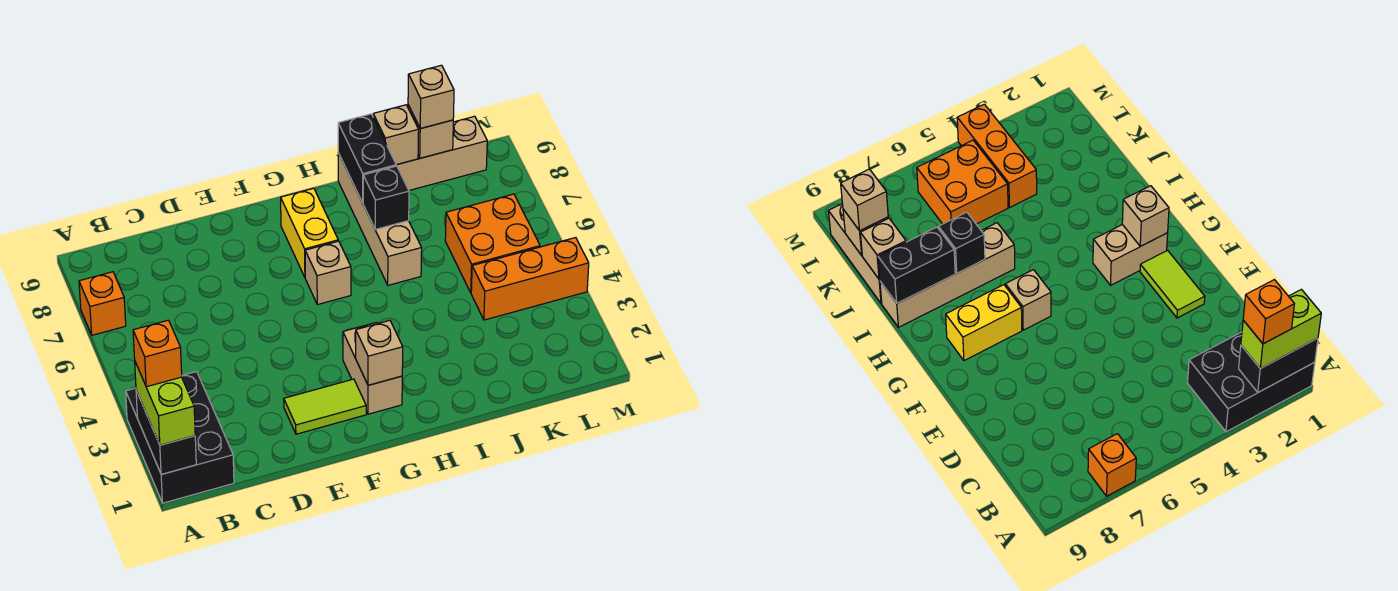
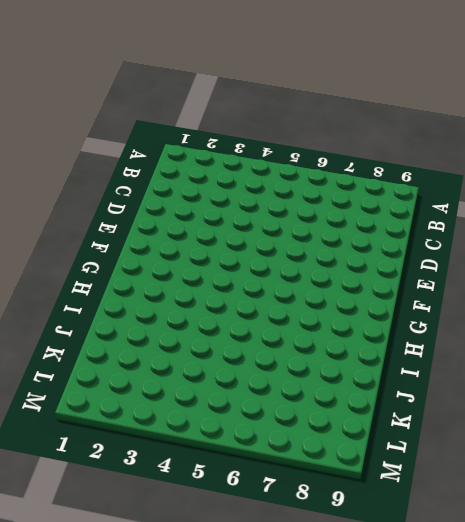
none -> black 2x3 brick [126,372,234,503]
none -> orange 1x1 brick [79,272,126,335]
none -> lime 1x2 tile [284,379,366,434]

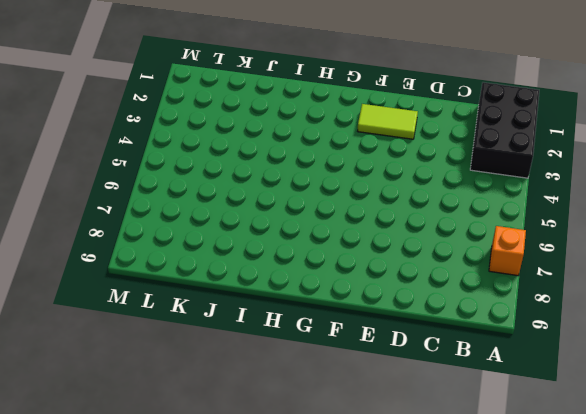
none -> tan 1x2 brick [343,322,402,414]
none -> tan 1x1 brick [305,241,351,305]
none -> yellow 1x2 brick [281,188,338,277]

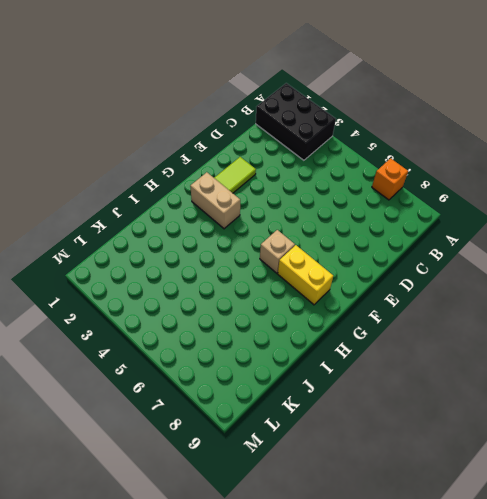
none -> tan 1x4 brick [338,153,422,285]
none -> tan 1x3 brick [396,116,487,190]
none -> orange 1x3 brick [471,238,589,320]

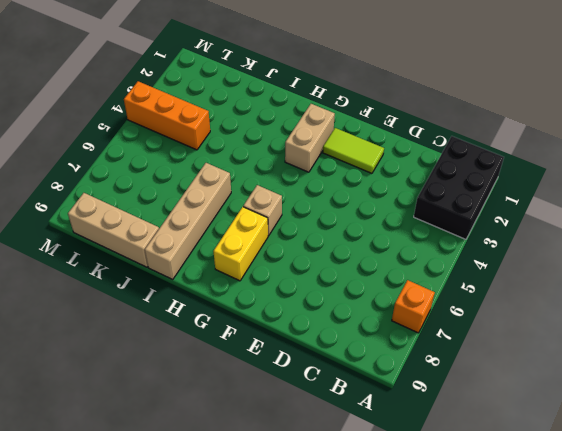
none -> orange 2x2 brick [445,194,540,292]
none -> black 1x2 brick [136,391,196,475]
none -> tan 1x1 brick [356,320,403,385]

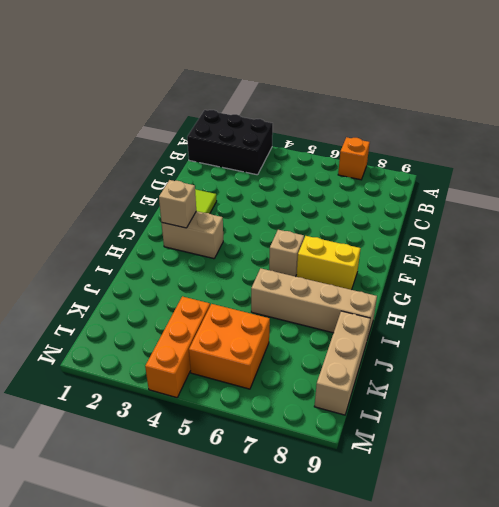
none -> black 1x2 brick [136,391,196,475]
none -> black 1x1 brick [363,166,409,229]
none -> black 1x2 brick [338,114,396,203]

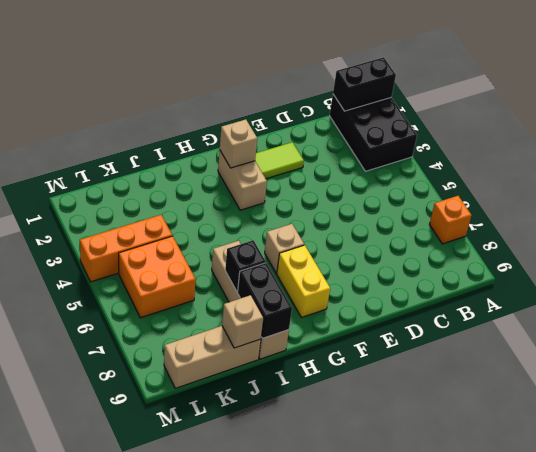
black 1x2 brick [333,57,396,111] -> black 1x2 brick turned to [136,391,196,475]
none -> tan 1x1 brick [408,105,453,158]
none -> lime 1x2 brick [135,362,195,445]
none -> tan 1x1 brick [408,65,454,128]

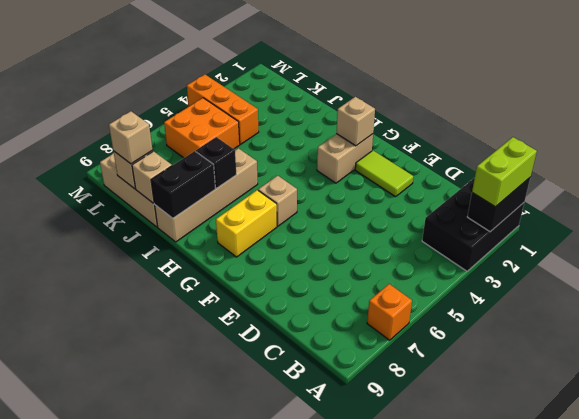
none -> orange 1x1 brick [133,320,182,387]

